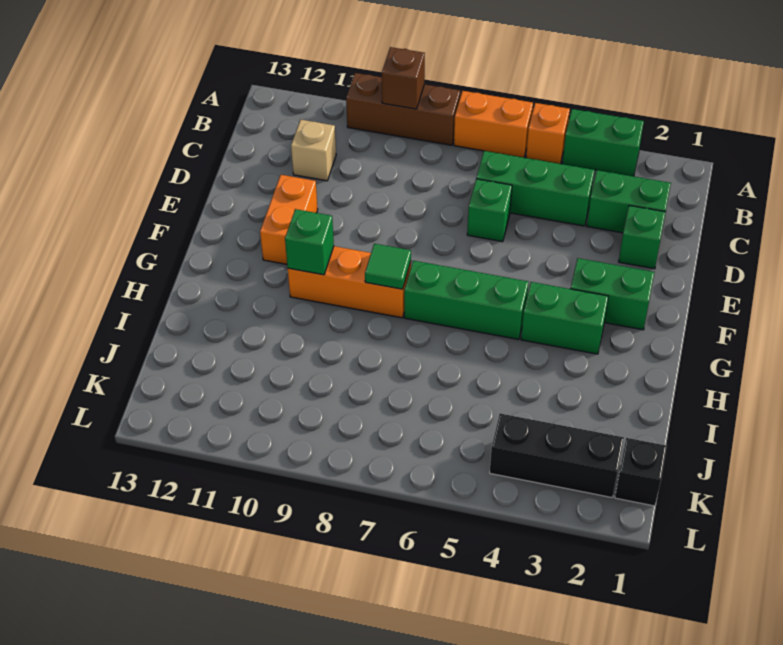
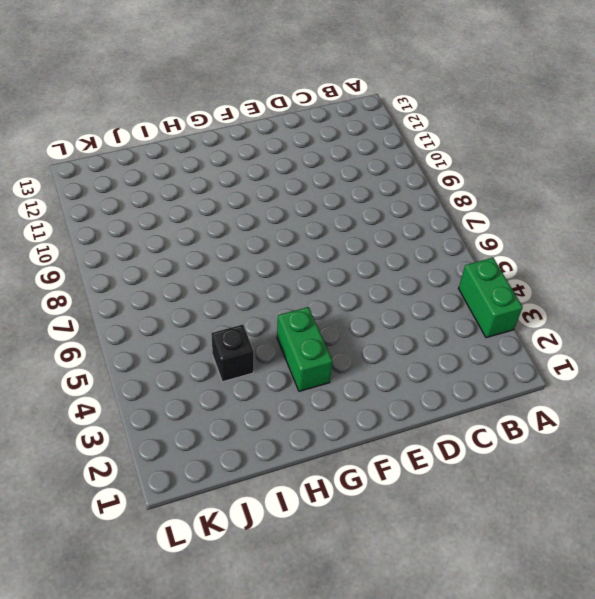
black 1x1 brick [211,325,254,382] -> black 1x1 brick moved to [615,438,667,506]
none -> orange 1x1 brick [526,103,570,164]
none -> orange 1x2 brick [454,91,533,158]
none -> brown 1x3 brick [346,73,460,145]

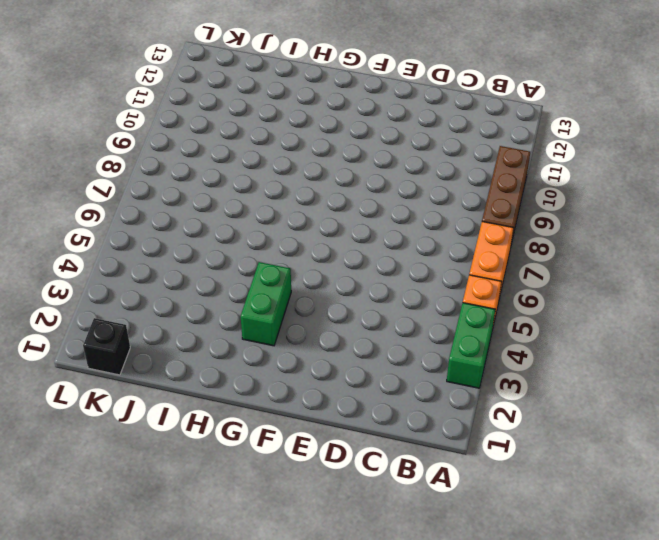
none -> green 1x2 brick [587,170,671,233]
none -> green 1x3 brick [476,151,595,226]
none -> tan 1x1 brick [291,119,336,181]

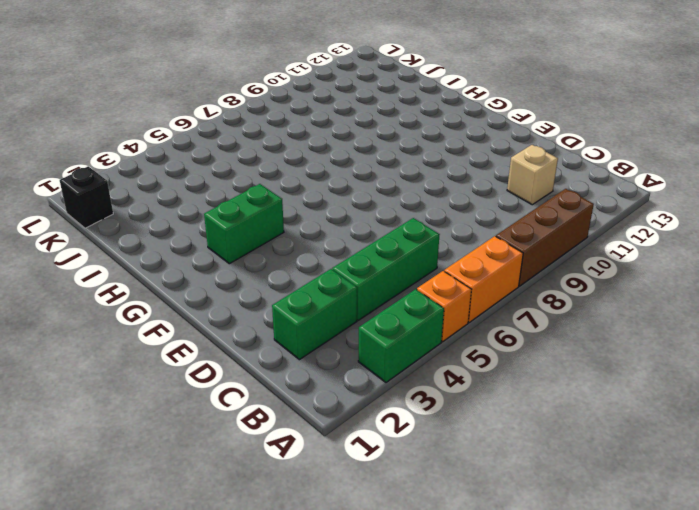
none -> green 1x1 brick [619,205,666,269]
none -> green 1x1 brick [467,179,512,242]
none -> orange 1x2 brick [260,175,318,264]

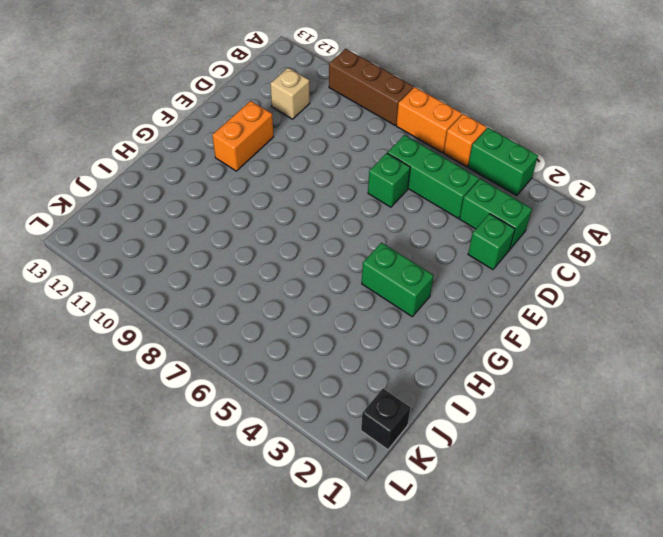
none -> green 1x2 brick [571,258,654,330]
none -> green 1x3 brick [404,261,529,340]
none -> orange 1x3 brick [288,246,411,318]

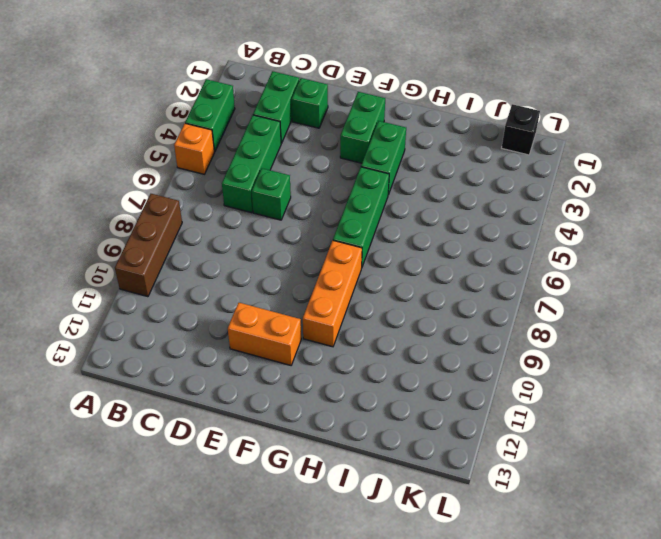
none -> orange 1x2 brick [454,91,533,158]
none -> tan 1x1 brick [291,119,336,181]
none -> black 1x3 brick [490,413,624,497]

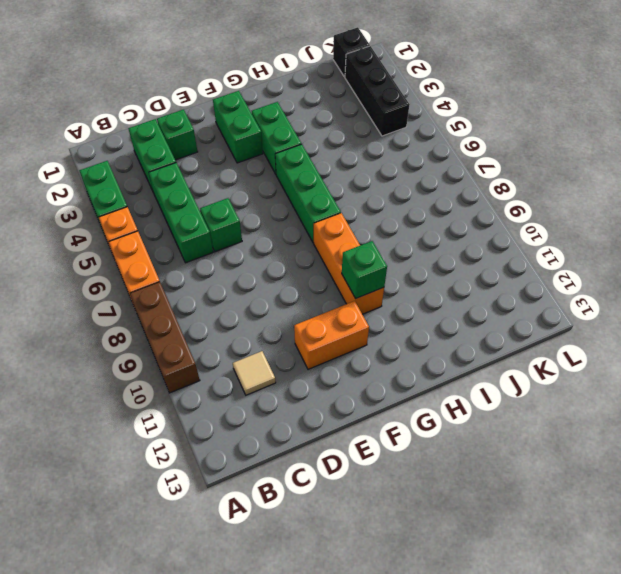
tan 1x1 tile [233,351,276,395] -> tan 1x1 brick [291,119,336,181]
none -> brown 1x1 brick [382,47,425,109]
none -> green 1x1 tile [365,244,411,289]

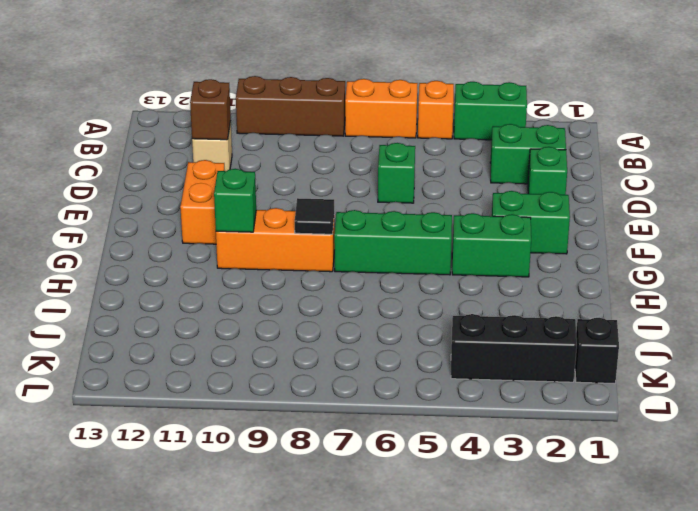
brown 1x1 brick [190,79,231,140] -> brown 1x1 brick moved to [382,47,425,109]
black 1x1 tile [295,198,334,234] -> green 1x1 tile [365,244,411,289]
none -> green 1x3 brick [476,151,595,226]

